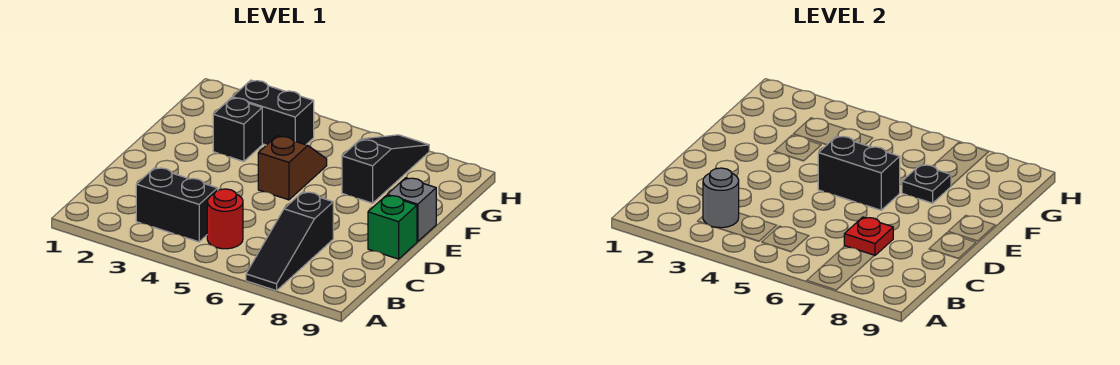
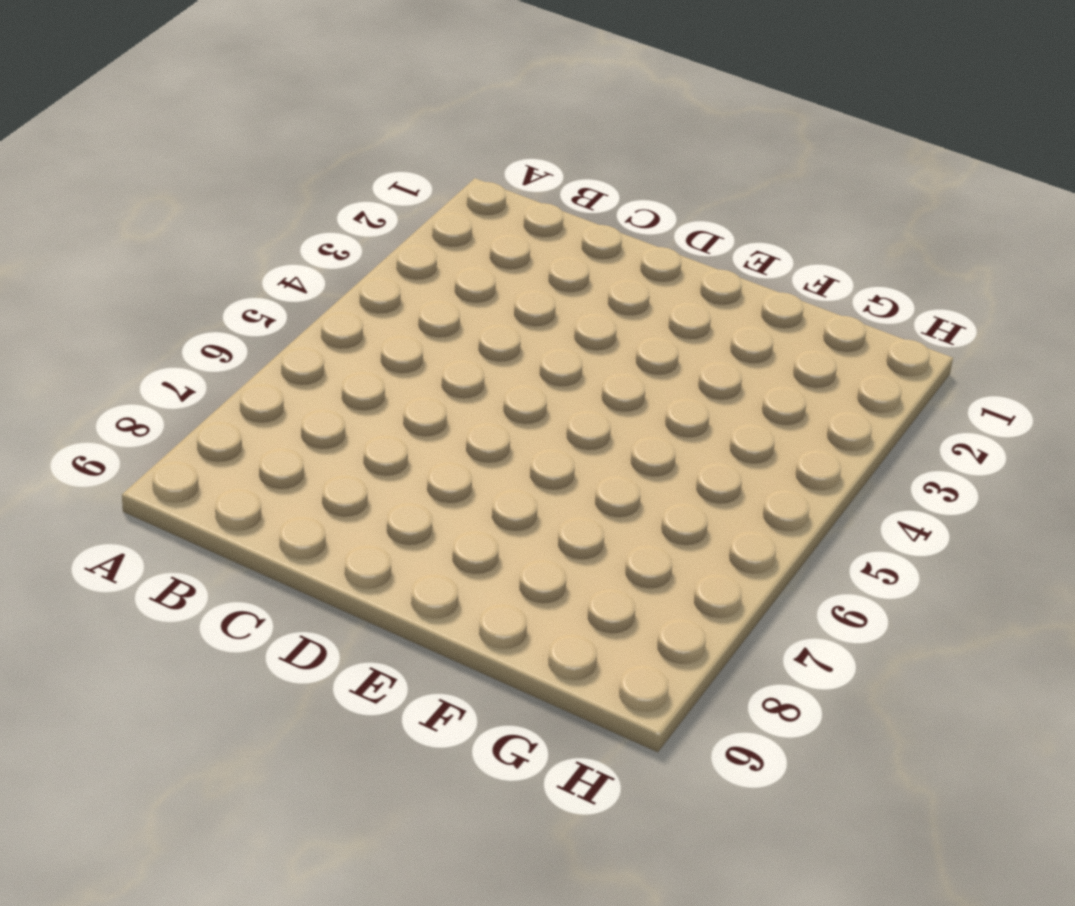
none -> black 1x3 slope [246,192,333,291]
none -> black 1x2 brick [136,168,218,242]
none -> red 1x1 round brick [207,189,243,249]

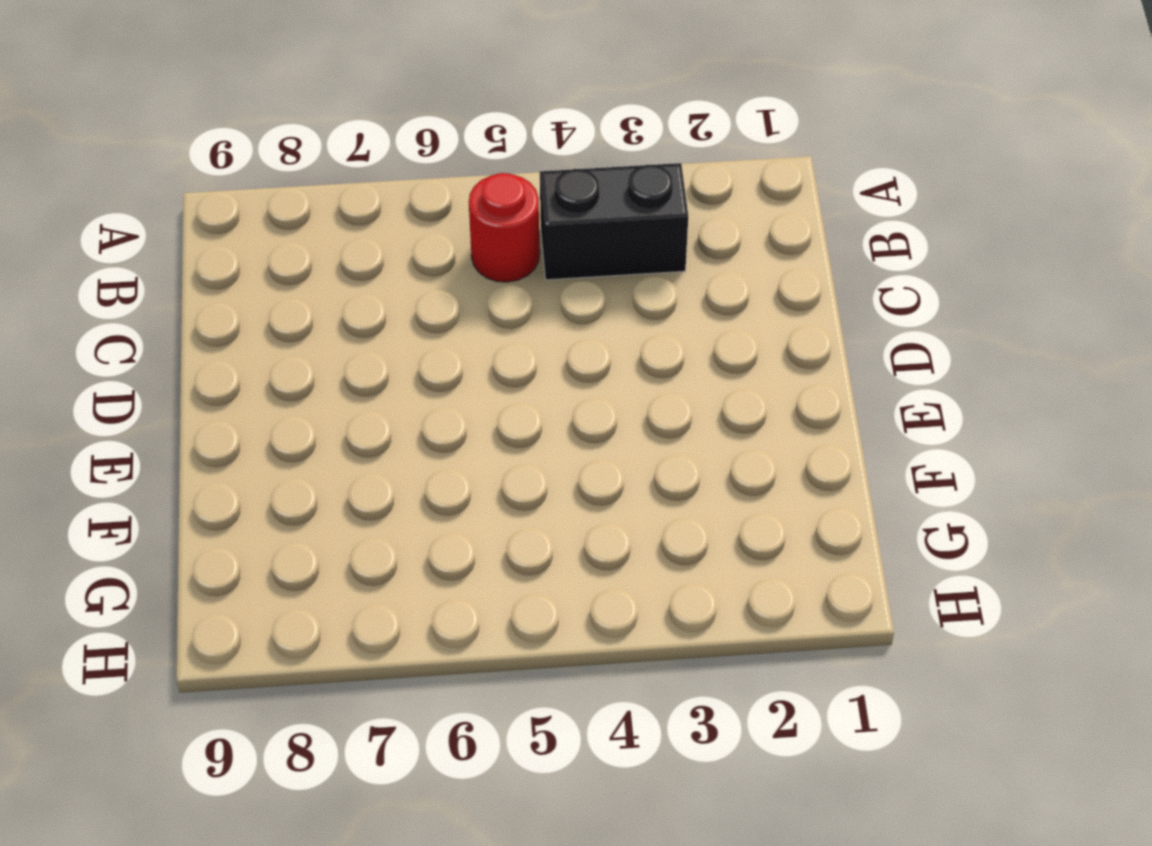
none -> black 1x3 slope [246,192,333,291]
none -> green 1x1 brick [368,195,417,259]
none -> brown 1x2 slope [258,136,327,200]

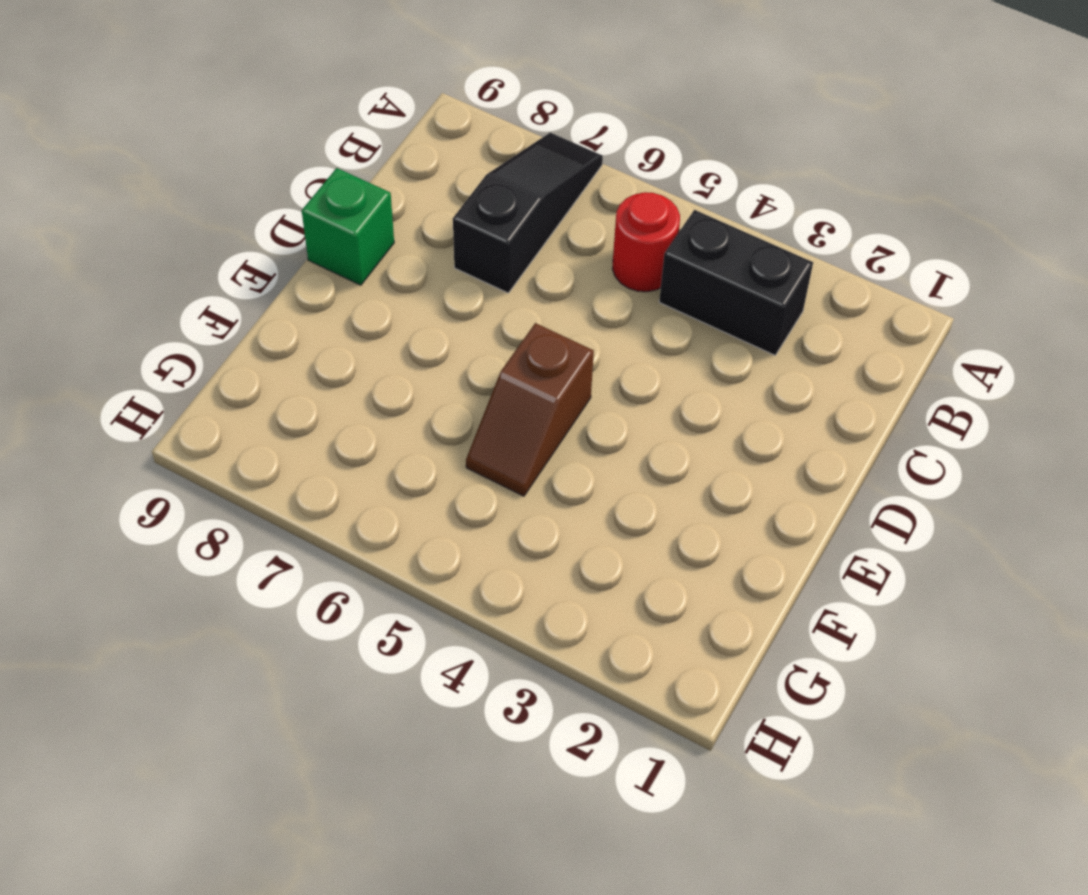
none -> grey 1x1 brick [387,178,436,242]
none -> black 1x1 brick [213,98,262,161]
none -> black 1x3 slope [342,135,429,203]

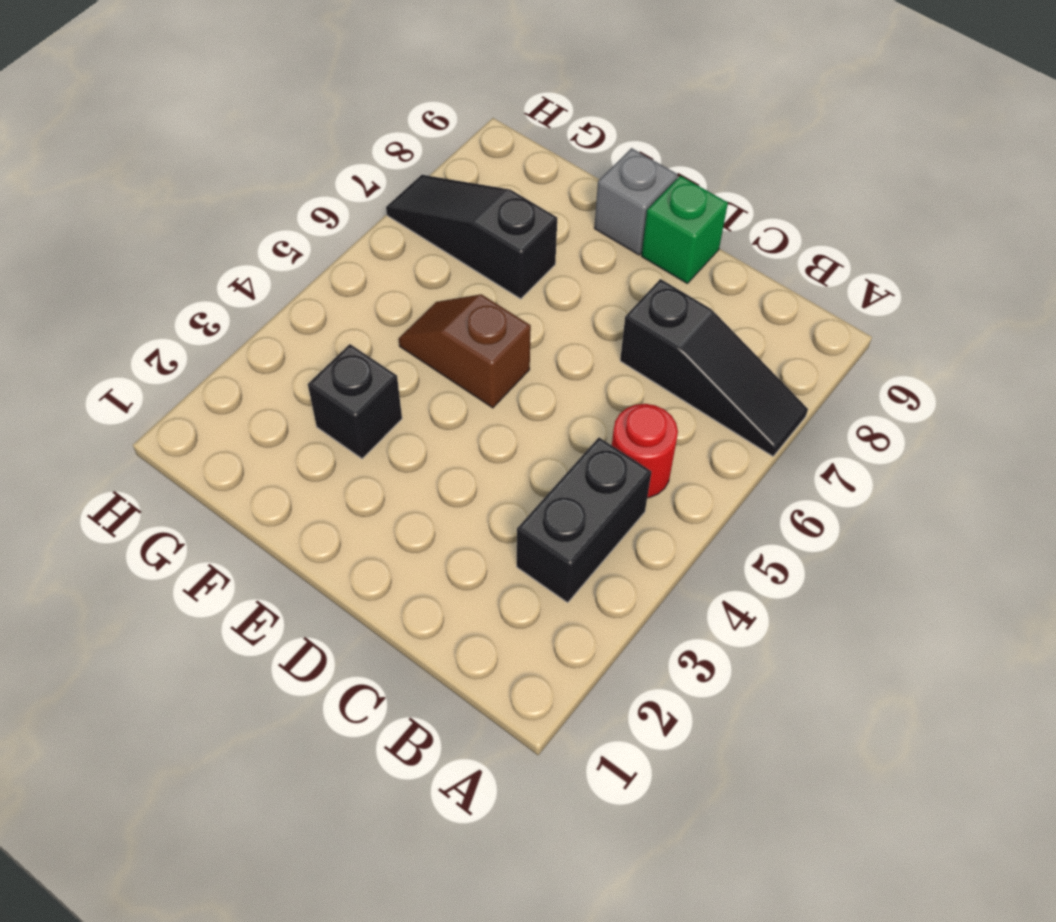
none -> black 1x2 brick [232,80,314,145]
none -> grey 1x1 round brick [703,168,739,228]
none -> red 1x1 plate [844,217,893,256]

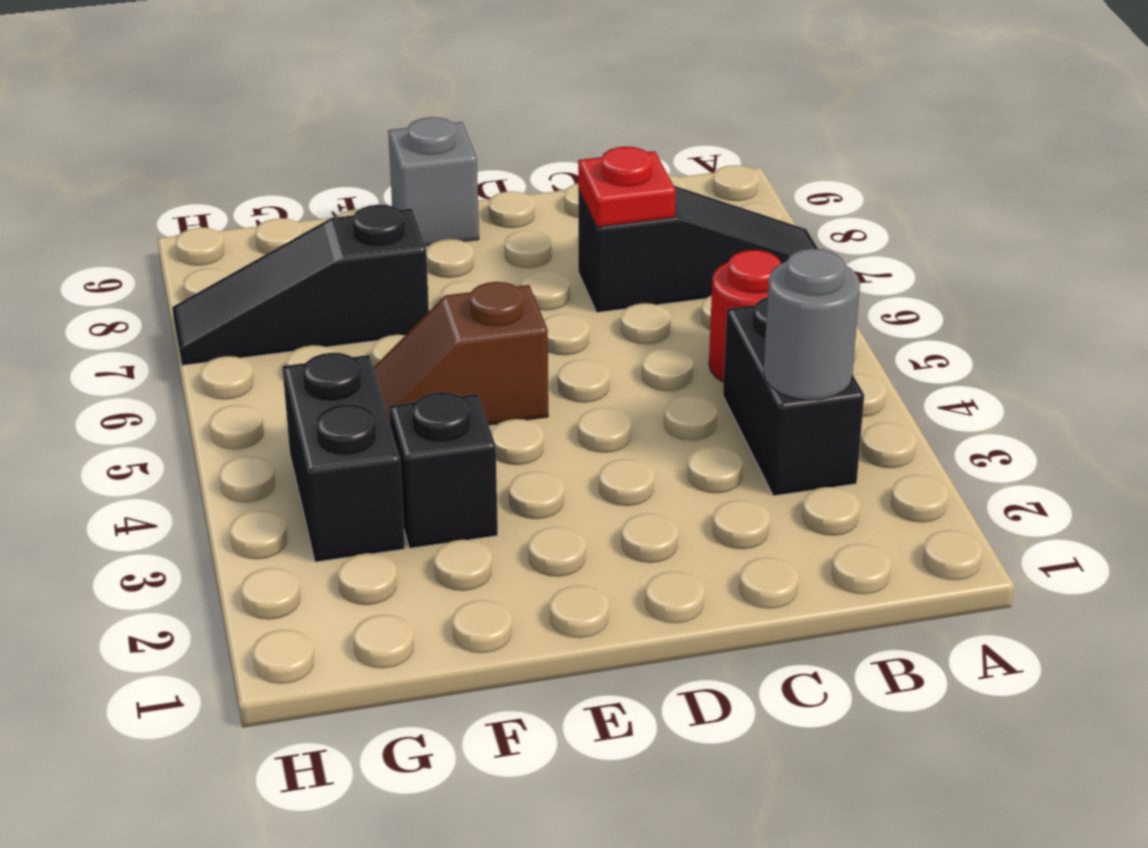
none -> green 1x1 brick [368,195,417,259]
none -> black 1x2 brick [818,136,900,210]
none -> black 1x1 plate [902,165,951,203]

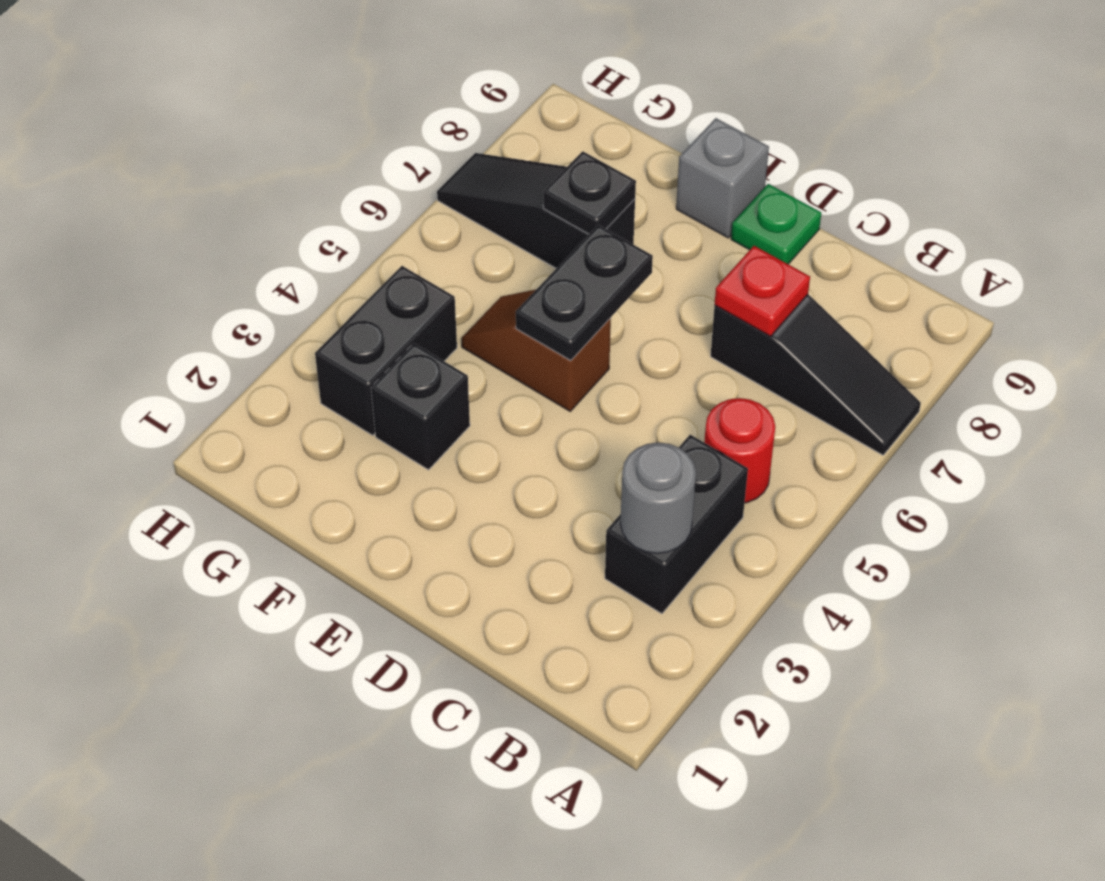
green 1x1 plate [731,184,821,264] -> green 1x1 brick [368,195,417,259]
black 1x2 plate [516,225,653,360] -> black 1x2 brick [818,136,900,210]

